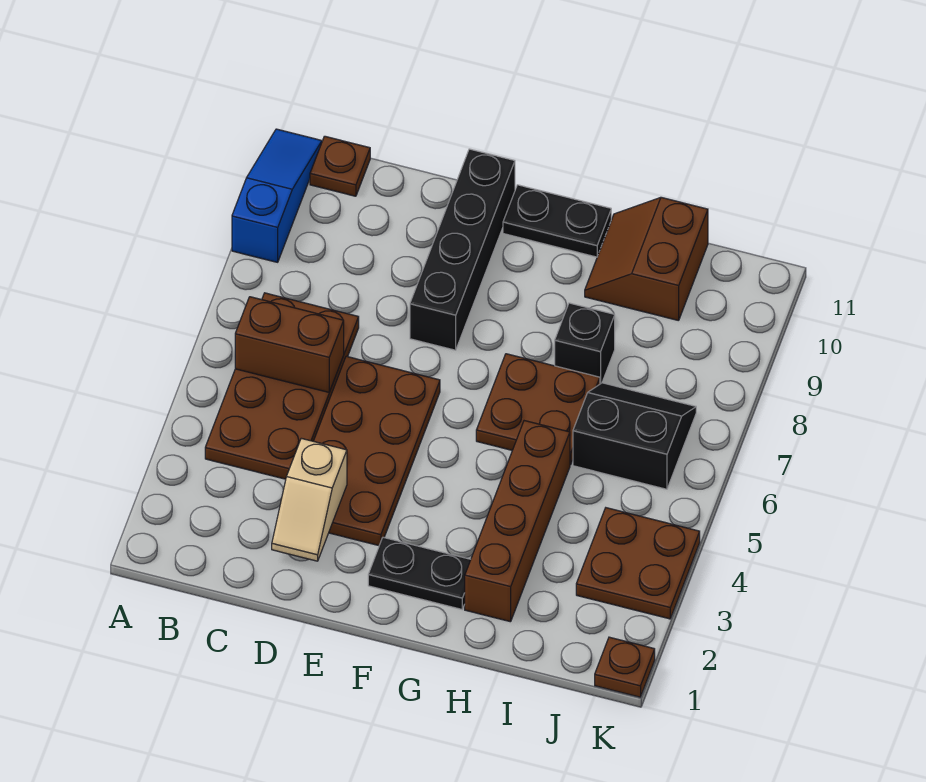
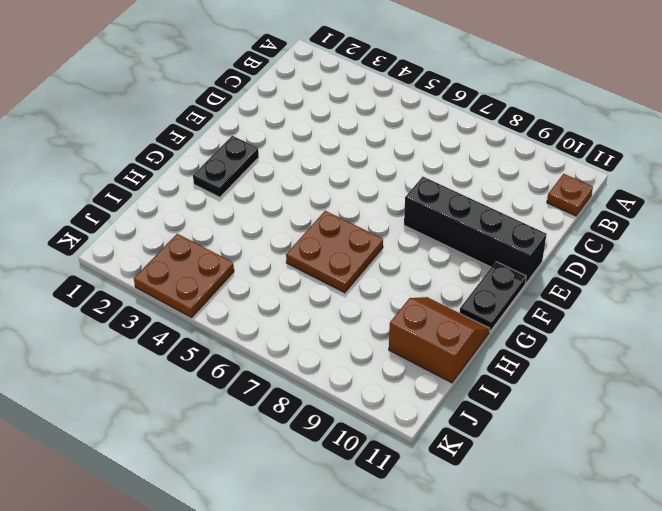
none -> blue 1x3 slope [232,129,322,262]
none -> brown 2x4 plate [205,293,359,479]
none -> brown 2x4 plate [314,356,440,546]

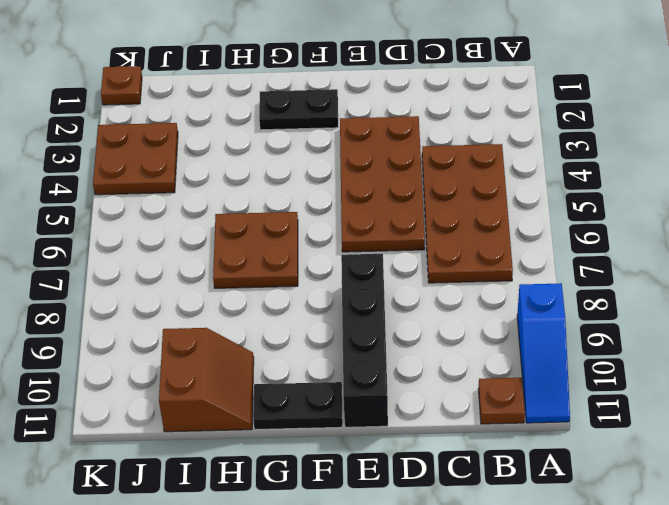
none -> brown 1x4 brick [465,421,570,622]
none -> black 1x1 brick [555,303,615,384]
none -> black 2x2 slope [573,383,696,489]

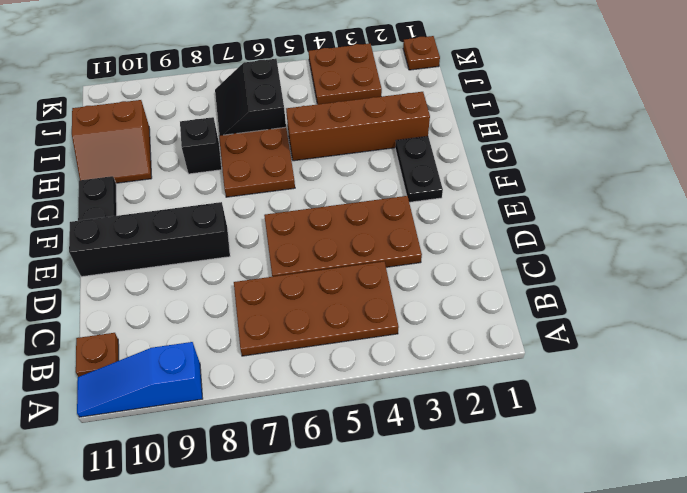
none -> brown 1x2 brick [235,297,344,392]
none -> tan 1x2 slope [272,438,347,561]

